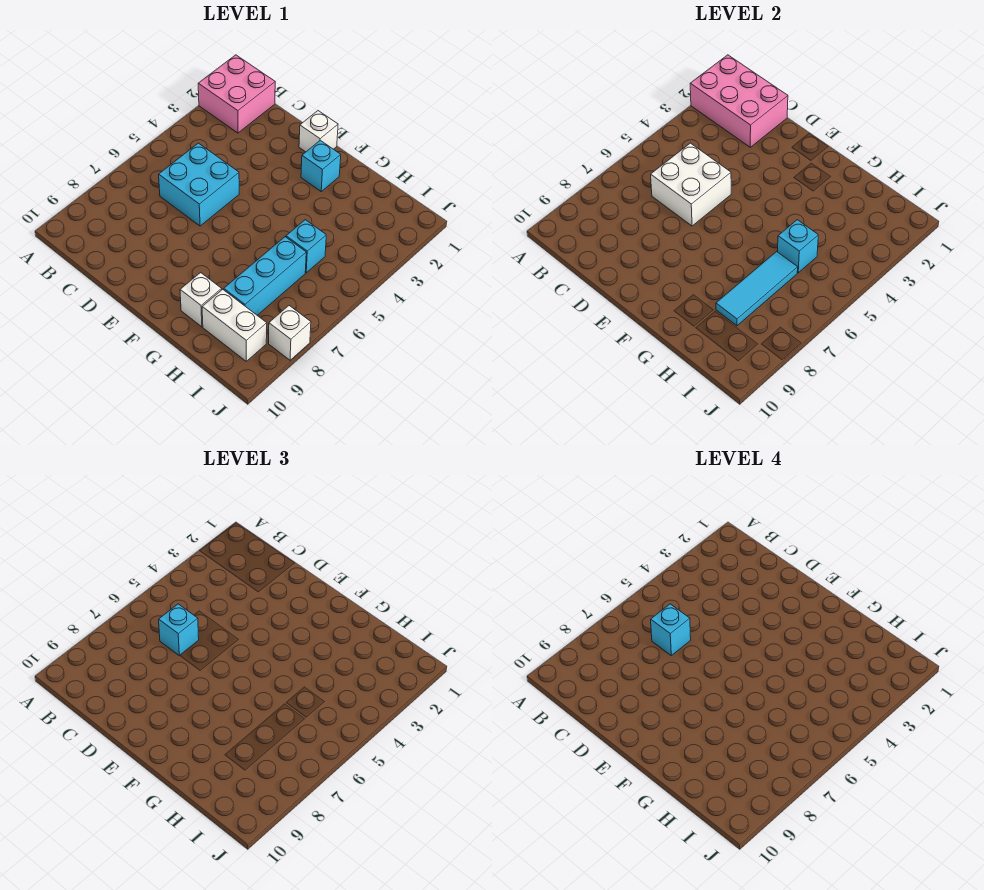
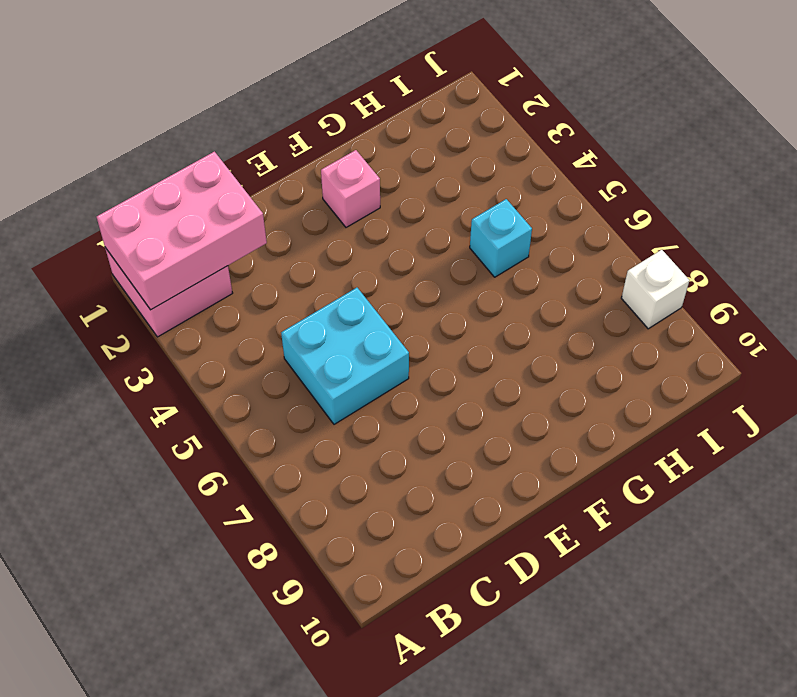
pink 1x1 brick [321,150,380,227] -> cyan 1x1 brick [301,140,341,191]
none -> white 1x1 brick [299,111,338,152]
none -> white 1x1 brick [180,273,222,327]
none -> cyan 1x3 brick [224,237,306,315]

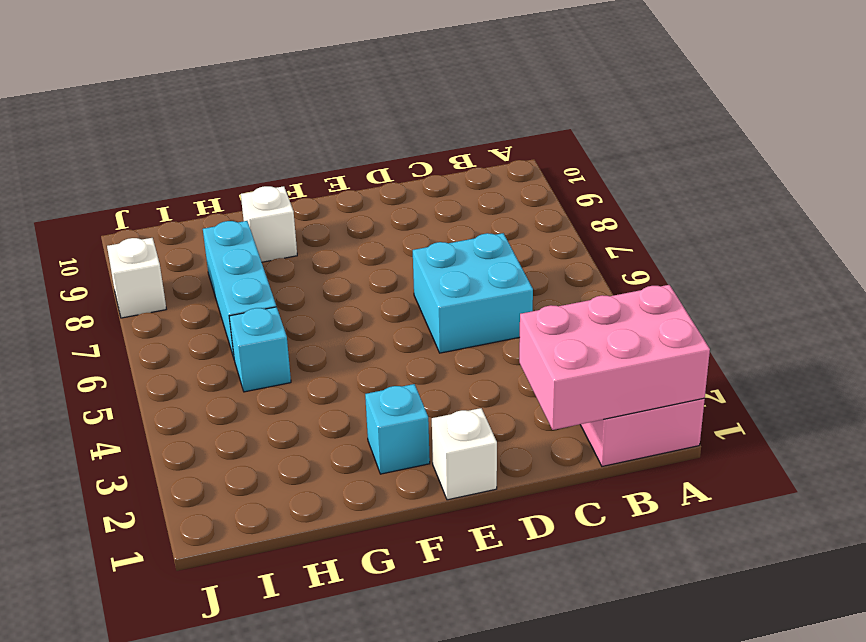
none -> white 1x2 brick [202,289,267,361]
none -> white 2x2 brick [651,143,731,226]
none -> cyan 1x1 brick [778,220,818,273]

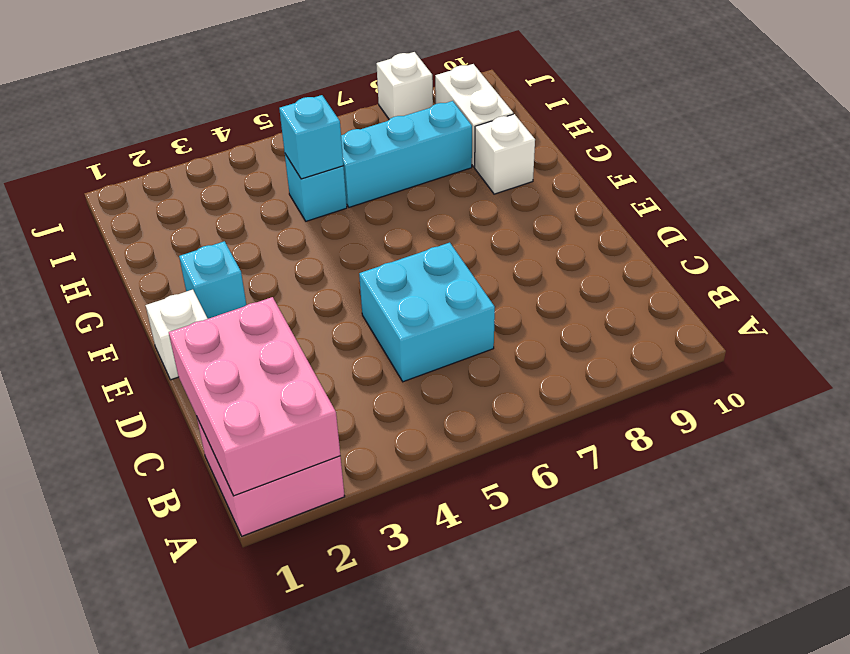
none -> white 2x2 brick [651,143,731,226]
none -> cyan 1x3 tile [716,252,798,326]
none -> cyan 1x1 brick [159,604,199,656]

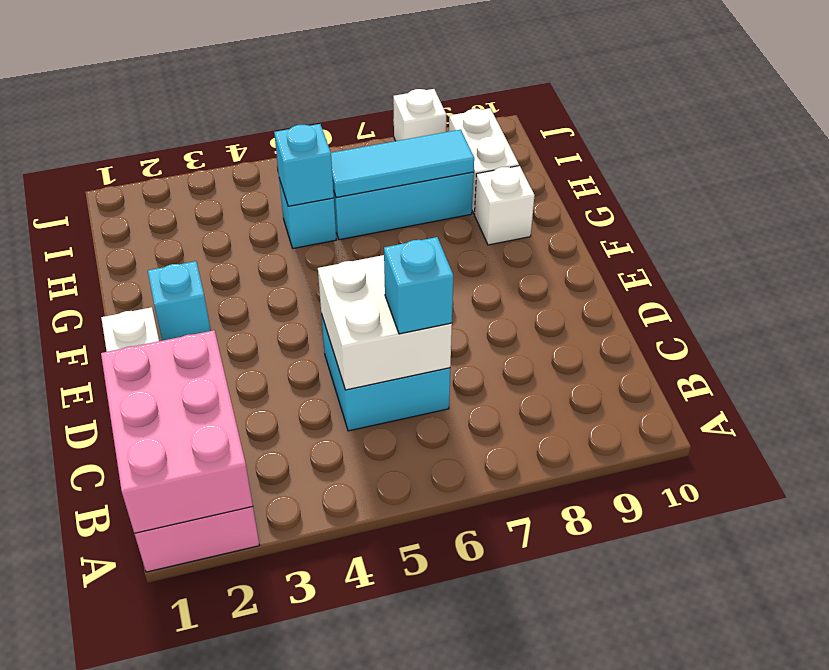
none -> cyan 1x1 brick [651,604,691,655]

